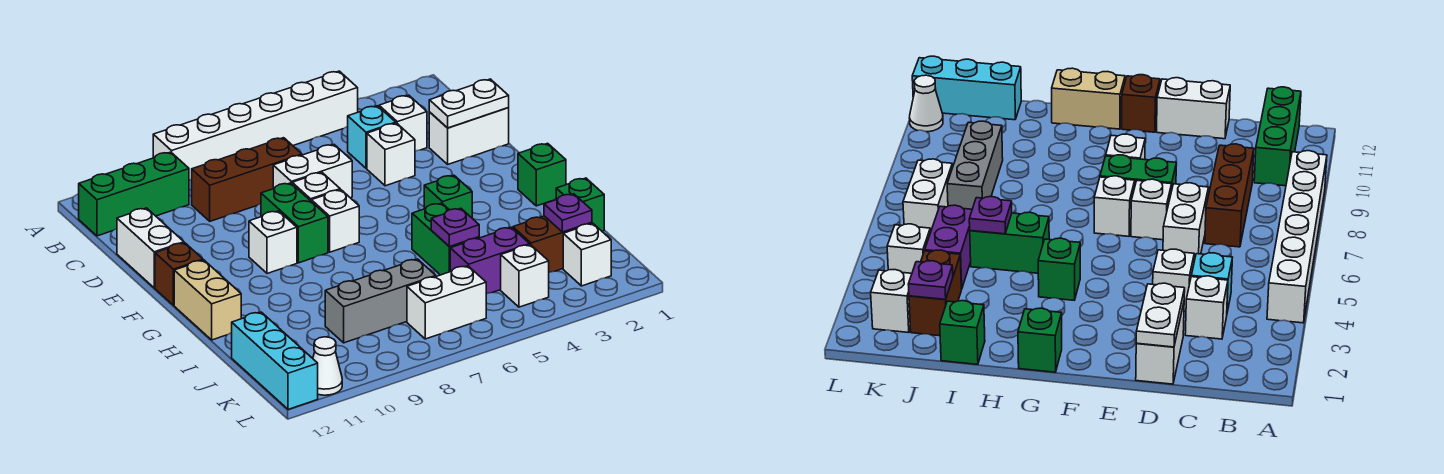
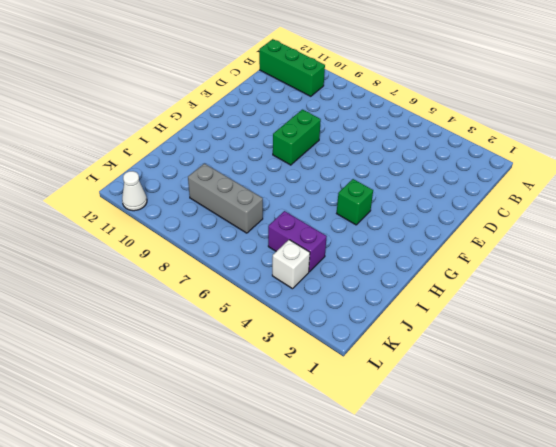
none -> white 1x6 brick [153,71,358,180]
none -> white 1x1 brick [379,95,427,151]
none -> cyan 1x1 brick [348,106,396,168]
none -> brown 1x3 brick [192,138,302,221]

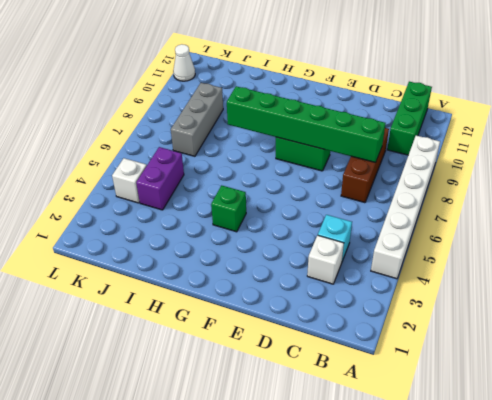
green 1x6 brick [227,86,386,163] -> none
none -> white 1x2 brick [429,108,509,164]
none -> white 1x1 brick [367,123,415,186]
none -> white 1x2 brick [273,145,352,198]
none -> white 1x2 brick [117,208,184,288]

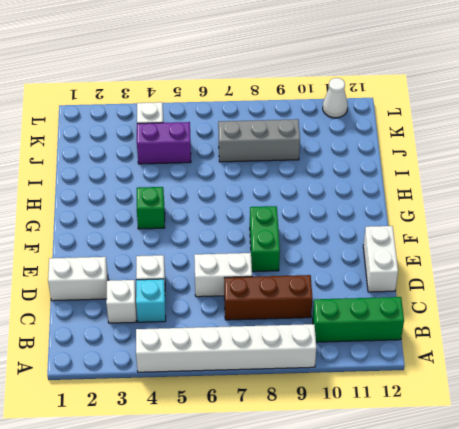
none -> white 1x1 brick [292,172,340,201]
none -> white 1x1 brick [311,190,359,252]
none -> white 1x1 brick [249,211,297,274]
none -> brown 1x1 brick [155,243,203,305]

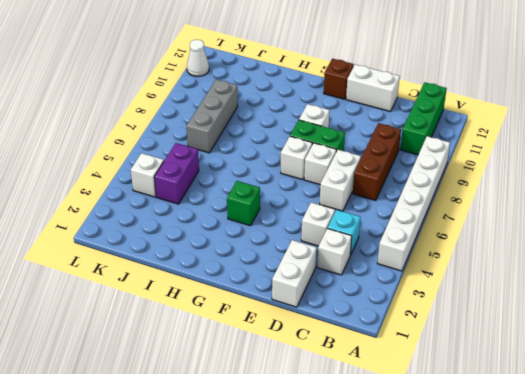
none -> green 1x1 brick [518,143,566,206]
none -> tan 1x2 brick [174,260,241,340]
none -> green 1x2 brick [412,203,479,275]
none -> green 1x1 brick [556,178,604,231]

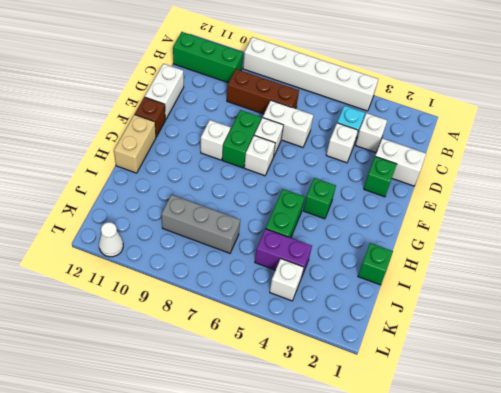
green 1x1 brick [364,156,397,197] -> green 1x1 brick moved to [518,143,566,206]
none -> brown 1x2 brick [513,216,592,273]
none -> cyan 1x3 brick [232,312,318,409]
none -> white 1x1 brick [563,223,611,286]
none -> white 1x2 brick [407,266,486,339]

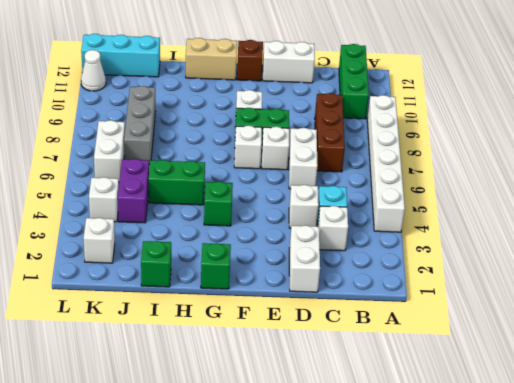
none -> brown 1x2 brick [513,216,592,273]
none -> white 1x2 plate [429,79,509,128]
none -> purple 1x1 plate [431,208,479,247]
none -> purple 1x1 plate [544,194,592,232]

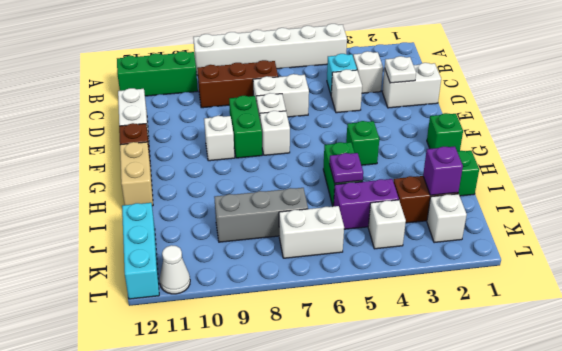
white 1x1 plate [385,56,416,83] -> white 1x2 plate [429,79,509,128]
purple 1x1 brick [423,146,463,195] -> purple 1x1 plate [544,194,592,232]

